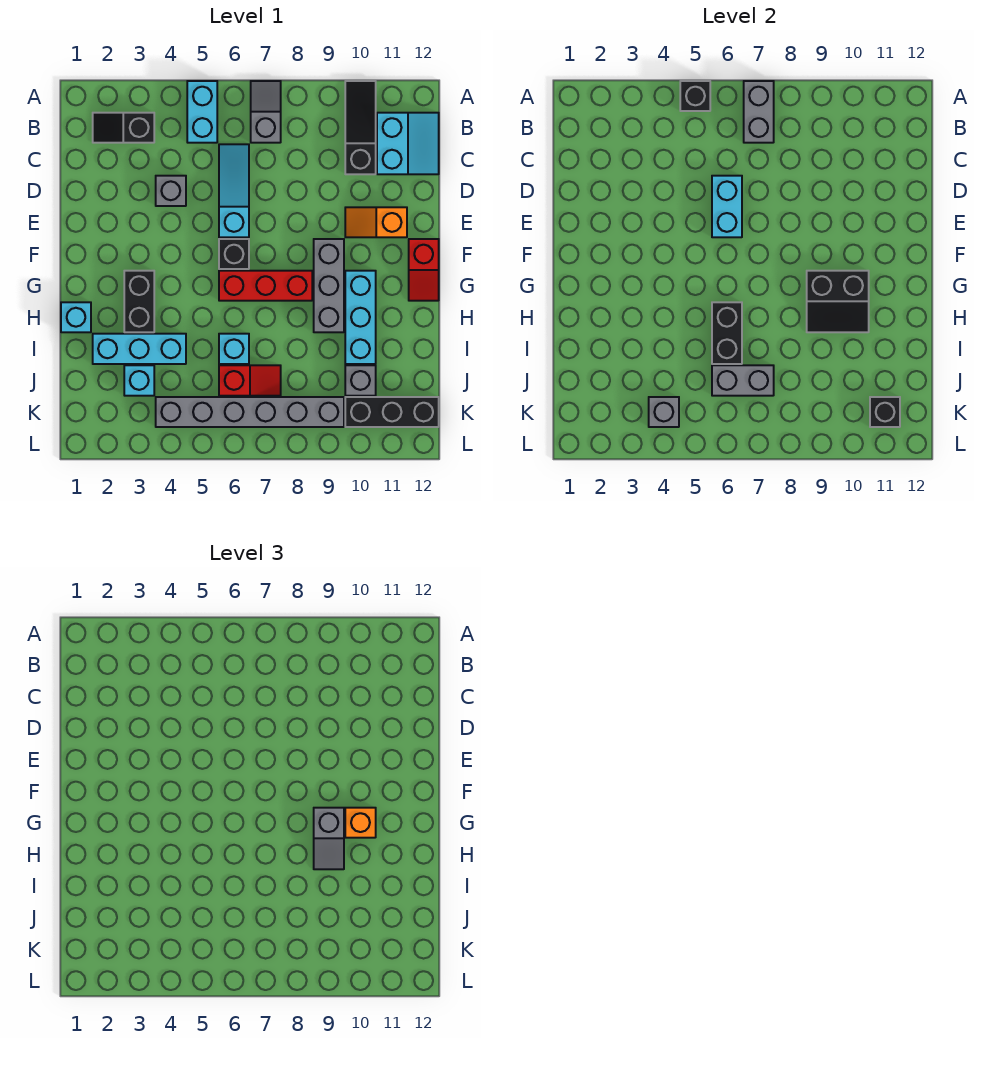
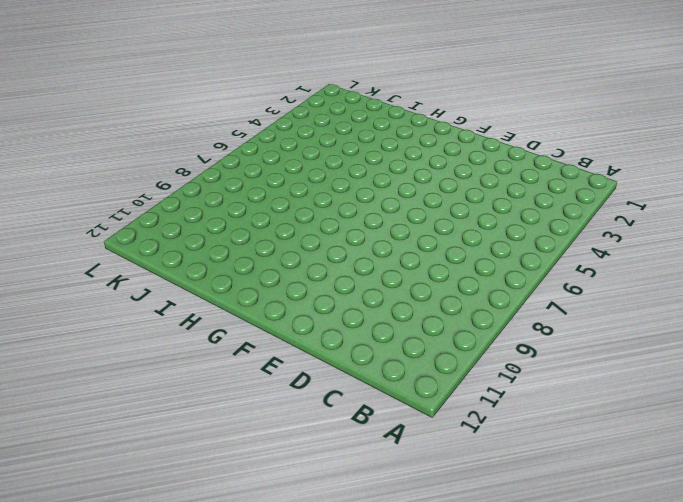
none -> cyan 1x2 brick [187,81,217,143]
none -> grey 1x2 slope [251,81,281,143]
none -> black 1x3 slope [345,81,376,174]
none -> black 1x2 slope [93,113,154,143]

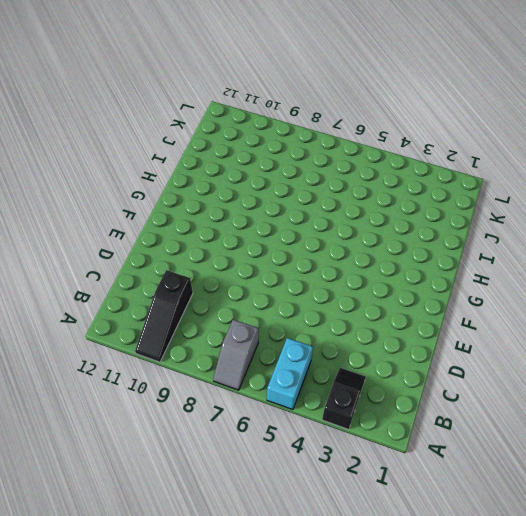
black 1x2 slope [322,368,366,429] -> black 1x2 slope turned to [93,113,154,143]
none -> cyan 2x2 slope [377,113,439,174]
none -> cyan 1x3 slope [219,144,249,237]
none -> grey 1x1 brick [156,176,186,206]
none -> orange 1x2 slope [345,207,407,237]

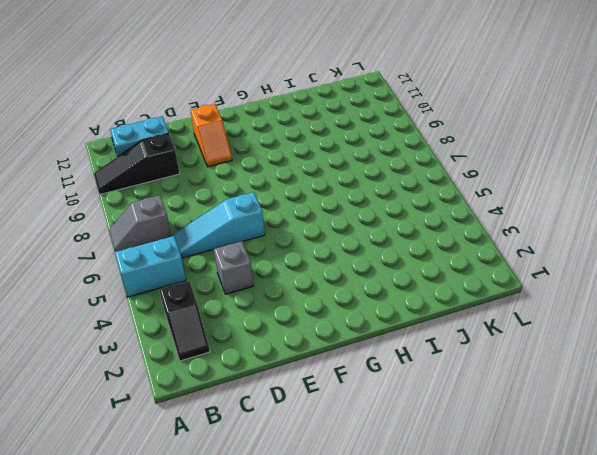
none -> black 1x1 brick [219,239,249,269]
none -> grey 1x3 brick [314,239,344,332]
none -> red 1x2 slope [409,239,439,301]
none -> black 1x2 brick [124,271,154,332]

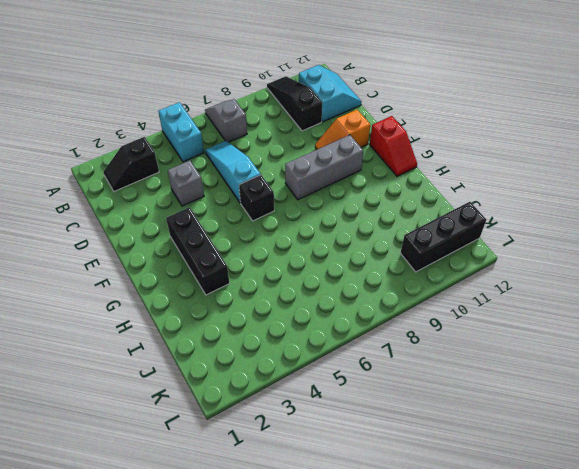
black 1x3 brick [166,207,229,295] -> black 1x2 brick [124,271,154,332]
grey 1x3 brick [285,135,363,200] -> grey 1x3 brick turned to [314,239,344,332]
none -> red 1x3 brick [219,271,312,301]
none -> cyan 1x3 brick [345,271,376,364]
none -> cyan 1x1 brick [61,302,91,332]
none -> cyan 1x3 brick [93,334,186,364]

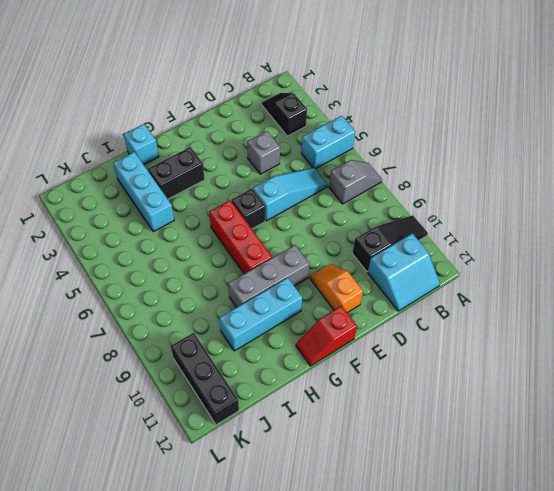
none -> cyan 1x1 brick [219,334,249,364]
none -> cyan 1x1 brick [124,365,154,396]
none -> red 1x2 slope [219,365,281,396]
none -> grey 1x1 brick [345,365,376,396]

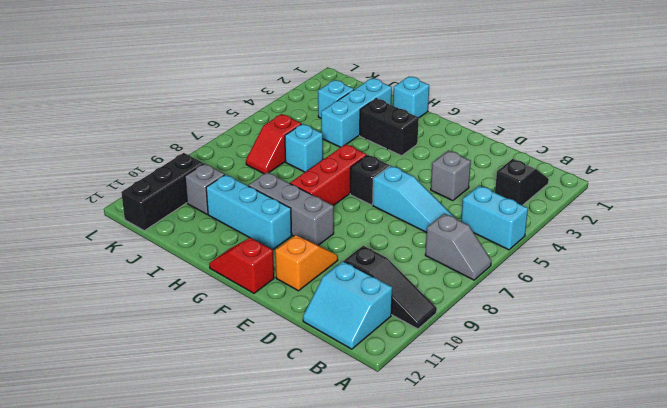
none -> grey 1x6 brick [156,397,344,427]
none -> black 1x1 brick [680,81,710,111]
none -> grey 1x2 brick [744,81,774,143]
none -> cyan 1x2 brick [712,176,742,237]

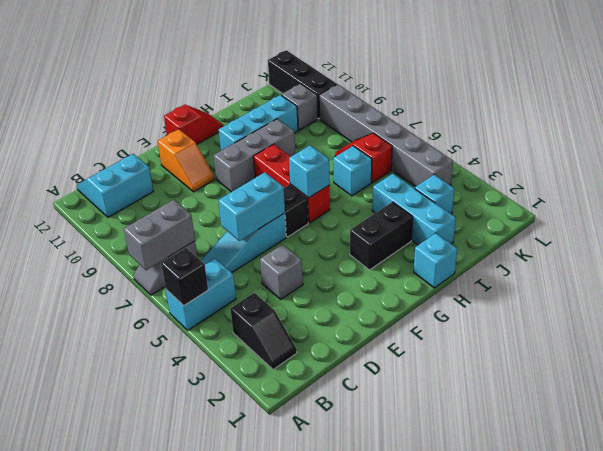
cyan 1x1 brick [289,145,329,198] -> none
none -> black 1x3 slope [345,81,376,174]
none -> black 2x2 slope [807,271,869,332]
none -> black 1x2 brick [712,302,742,364]
none -> grey 1x2 brick [712,365,774,396]

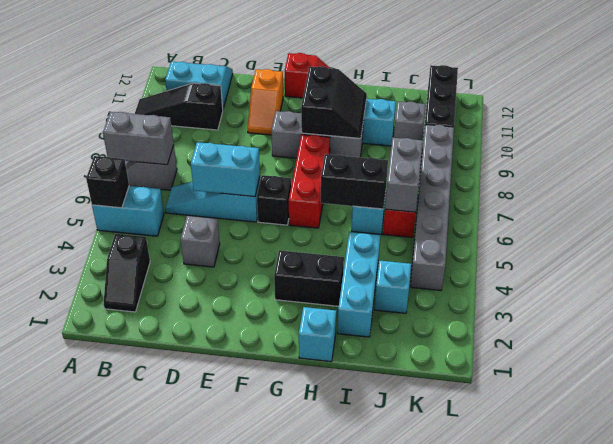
none -> grey 1x1 brick [649,397,679,427]
none -> black 1x1 brick [870,397,900,427]
none -> grey 1x2 slope [314,808,344,869]
none -> orange 1x1 brick [345,808,376,838]

